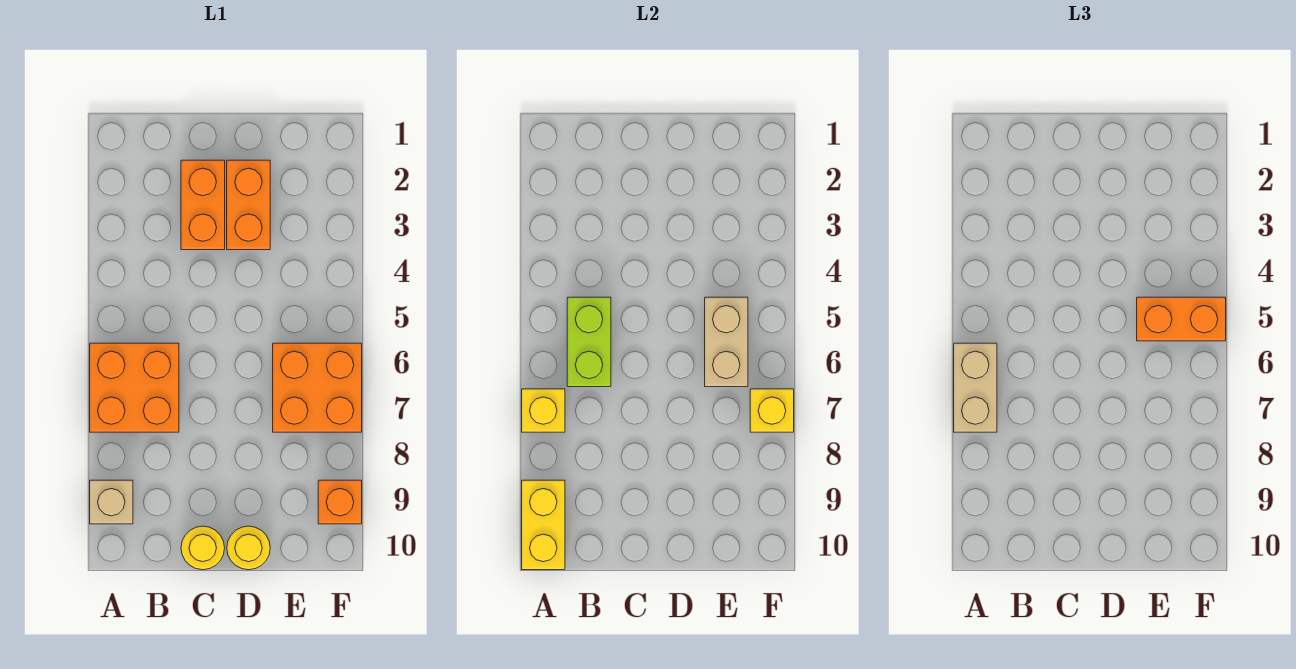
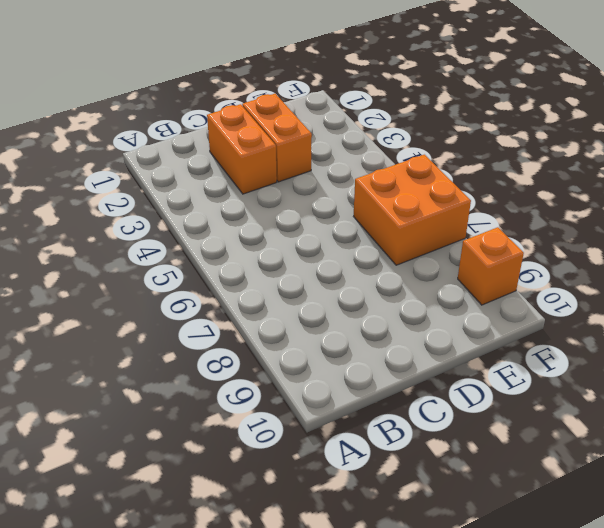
none -> orange 2x2 brick [90,343,179,432]
none -> tan 1x1 brick [90,480,133,524]
none -> yellow 1x1 round brick [181,526,225,570]

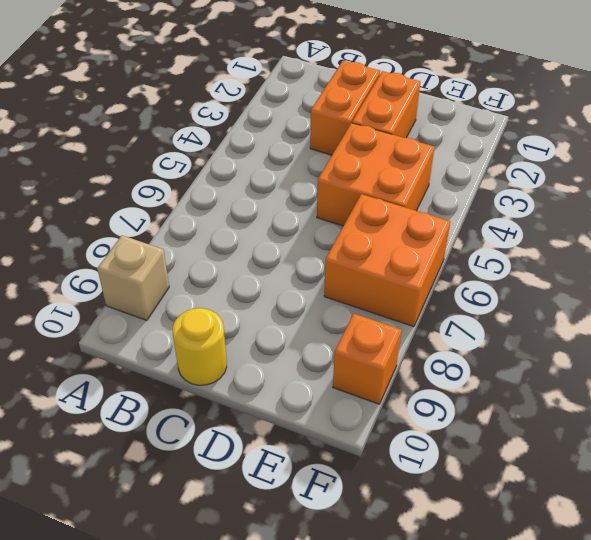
orange 2x2 brick [317,123,434,226] -> orange 2x2 brick moved to [90,343,179,432]
none -> yellow 1x1 round brick [227,526,270,570]
none -> yellow 1x1 brick [522,389,565,432]
none -> yellow 1x2 brick [522,480,565,570]

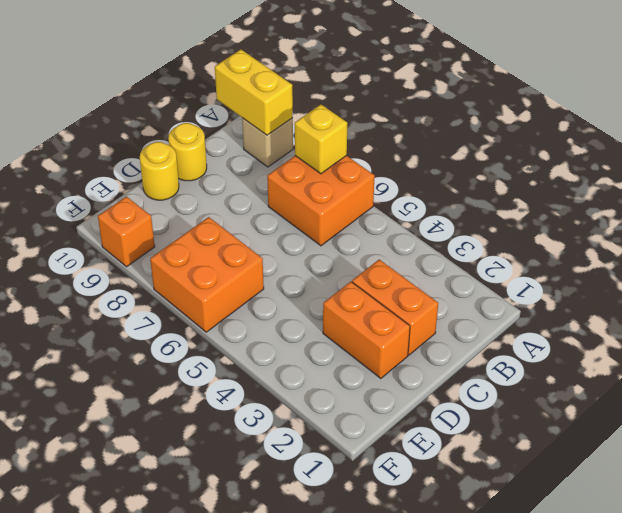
none -> lime 1x2 brick [567,297,611,387]
none -> tan 1x2 brick [705,297,748,387]
none -> yellow 1x1 brick [750,389,794,432]

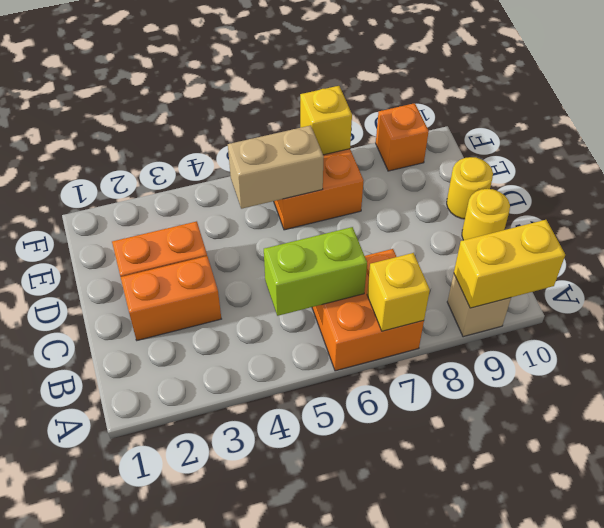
none -> tan 1x2 brick [954,343,997,432]
none -> orange 1x2 brick [1137,297,1226,341]

